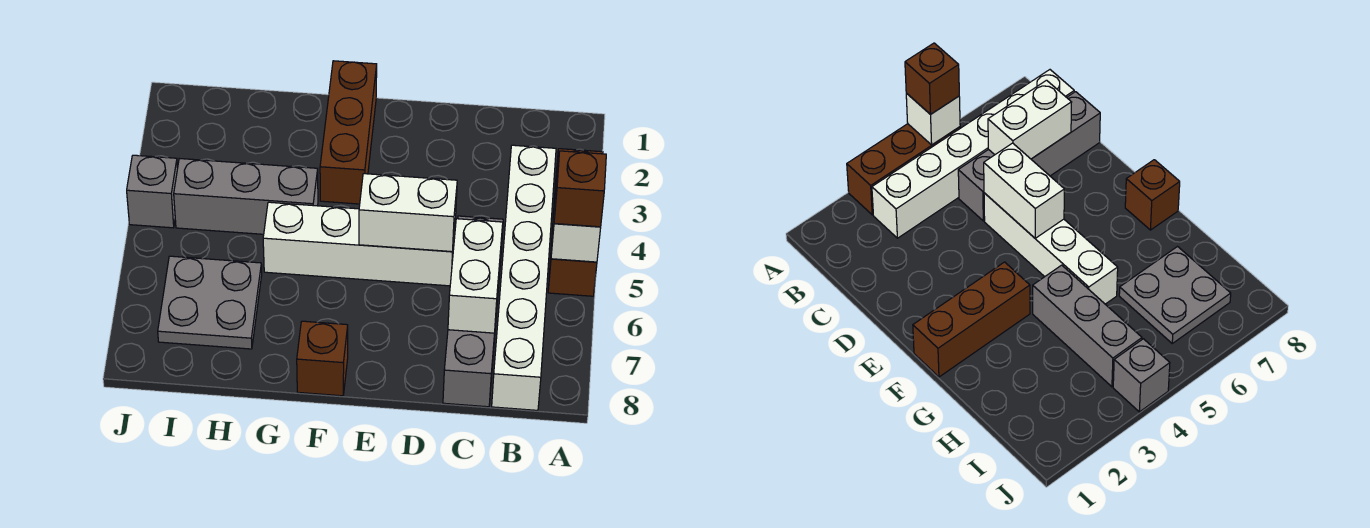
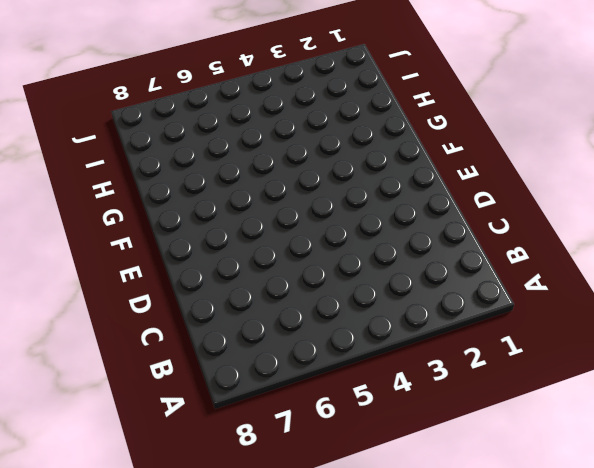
none -> brown 1x3 brick [548,149,603,296]
none -> white 1x6 brick [492,145,556,410]
none -> grey 1x4 brick [443,216,503,407]

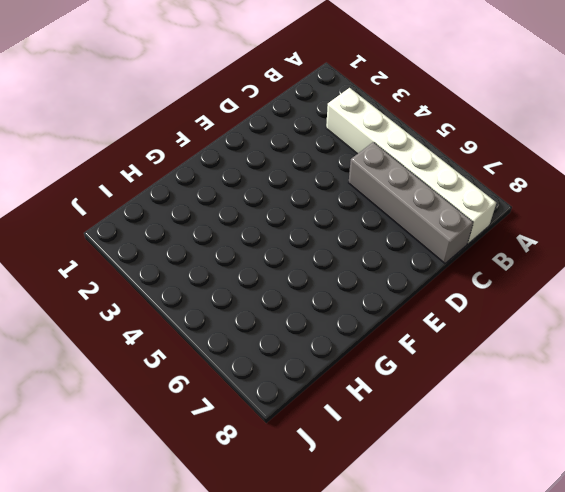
none -> brown 1x3 brick [548,149,603,296]
none -> white 1x4 brick [263,202,456,286]
none -> brown 1x3 brick [320,61,377,204]

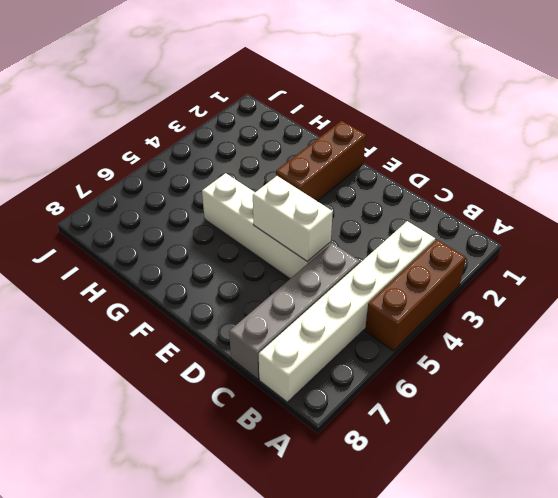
none -> brown 1x1 brick [297,321,348,396]
none -> grey 1x3 brick [174,159,318,234]
none -> grey 2x2 plate [158,256,262,349]

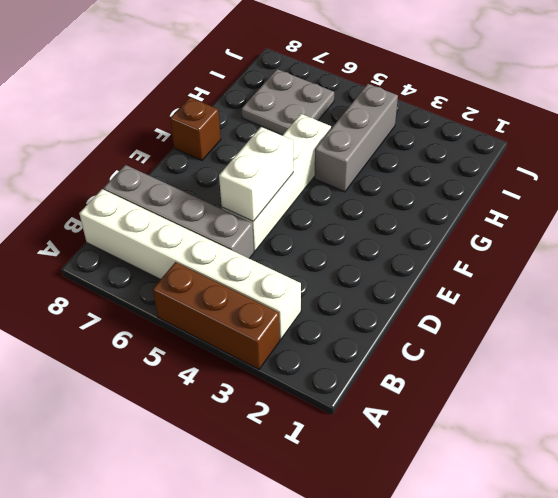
none -> brown 1x3 brick [320,61,377,204]
none -> grey 1x1 brick [127,155,178,228]
none -> white 1x1 brick [551,199,601,262]

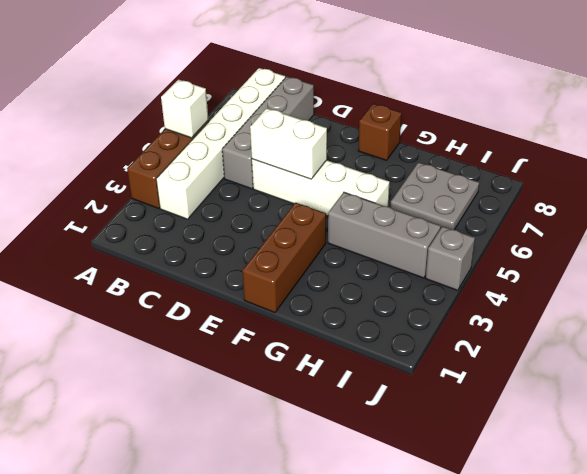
none -> white 1x2 brick [448,219,503,333]
none -> brown 1x1 brick [554,151,606,227]

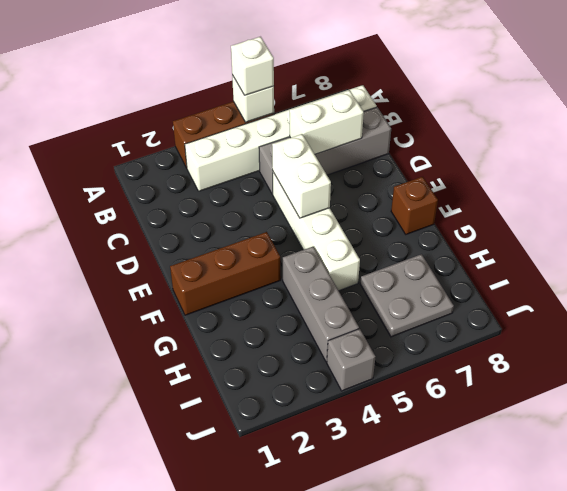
white 1x1 brick [231,37,274,95] -> brown 1x1 brick [554,151,606,227]

